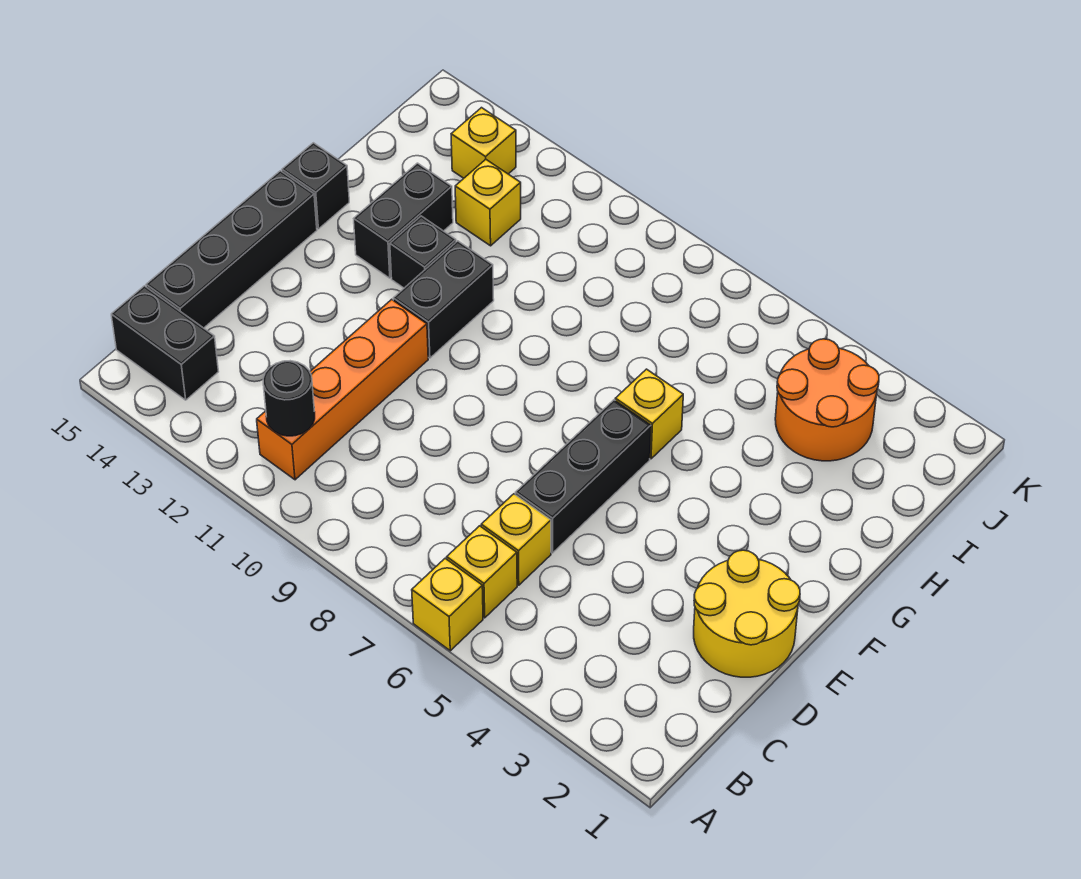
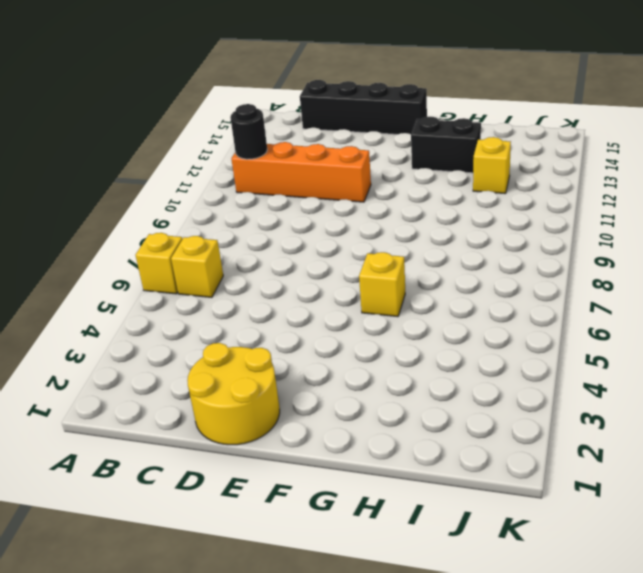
none -> black 1x2 brick [111,286,219,400]
none -> yellow 1x1 brick [481,494,551,585]
none -> black 1x3 brick [515,400,651,553]

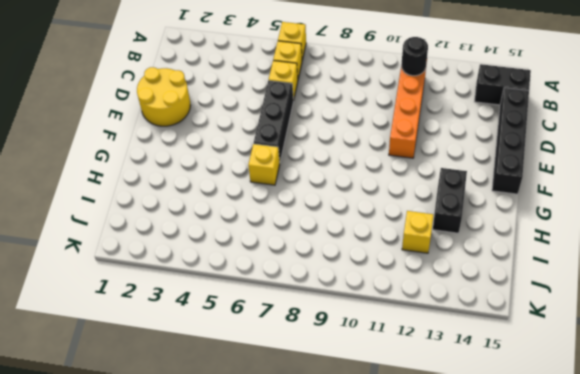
none -> black 1x2 brick [393,241,494,358]
none -> black 1x1 brick [390,216,456,288]
none -> black 1x1 brick [282,143,349,229]

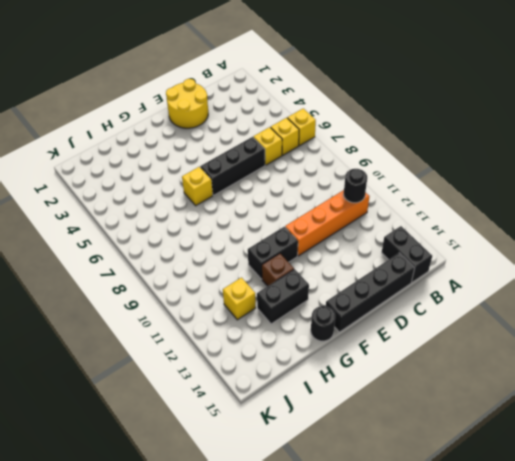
brown 1x1 brick [262,254,294,286] -> black 1x1 brick [390,216,456,288]
black 1x1 round brick [311,306,335,341] -> black 1x1 brick [282,143,349,229]
none -> orange 2x2 round brick [775,339,879,461]
none -> yellow 1x1 brick [451,108,516,178]

